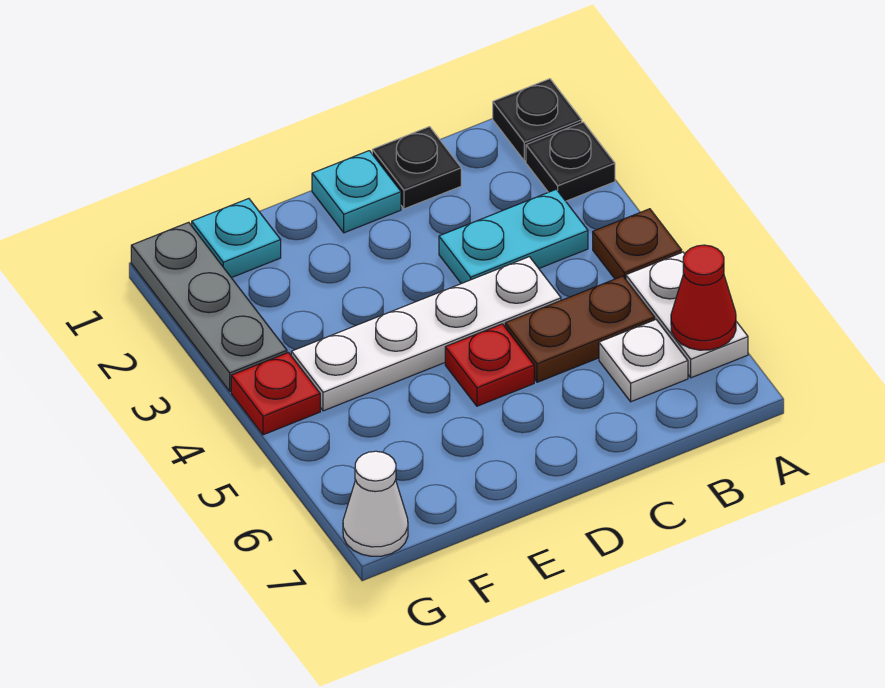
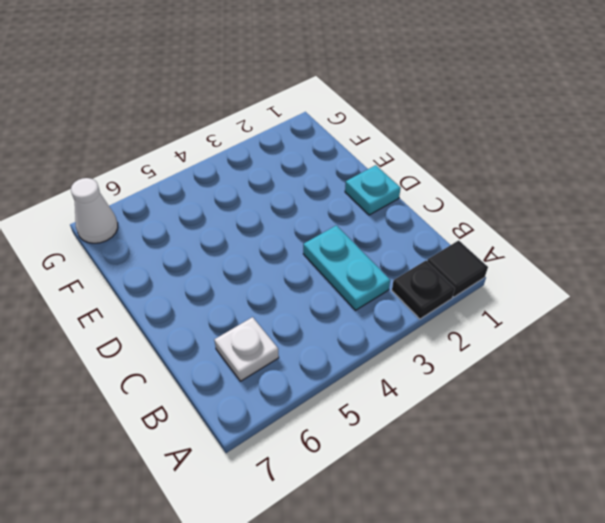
black 1x1 tile [427,240,488,297] -> black 1x1 plate [493,79,582,161]
none -> brown 1x1 plate [593,209,682,279]
none -> white 1x2 plate [626,252,748,378]
none -> brown 1x2 plate [505,276,655,382]

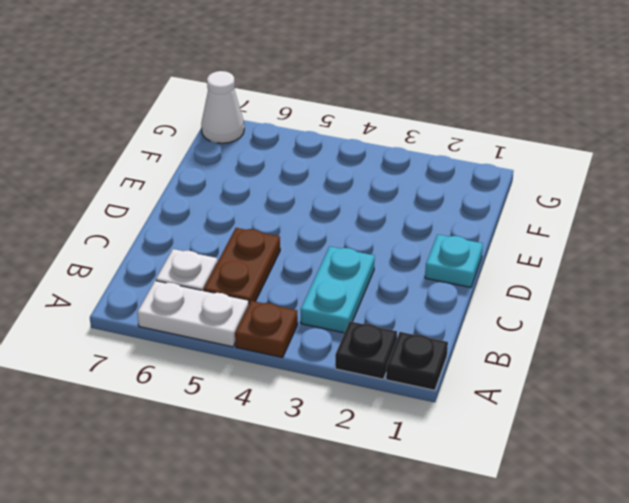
none -> black 1x1 plate [372,127,461,209]
none -> white 1x4 plate [291,257,561,411]
none -> red 1x1 plate [445,324,534,406]

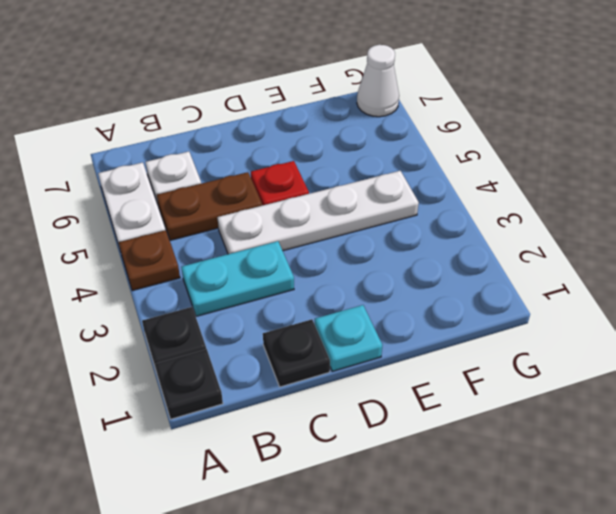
none -> cyan 1x1 plate [192,199,281,278]
none -> grey 1x3 plate [131,222,287,391]
none -> red 1x1 plate [231,353,320,435]

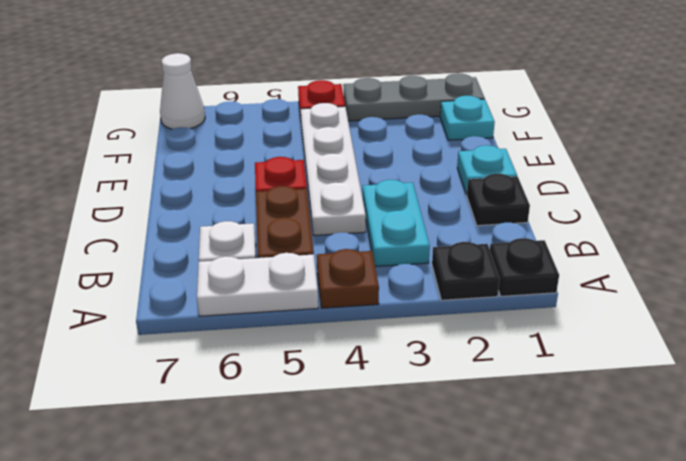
none -> red 1x1 cone [671,245,736,350]

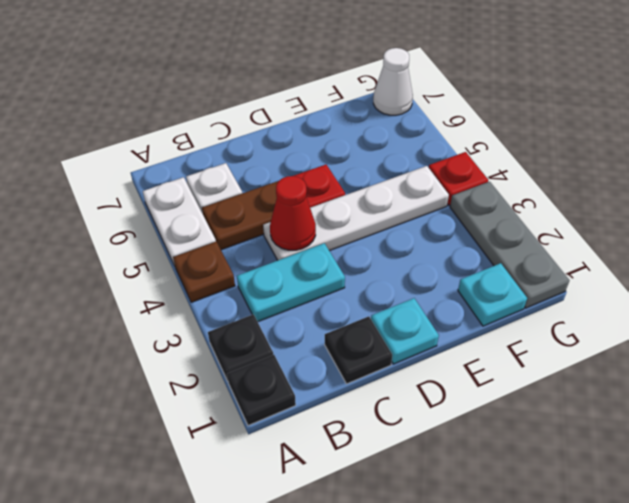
red 1x1 cone [270,176,316,250] -> red 1x1 cone moved to [671,245,736,350]

